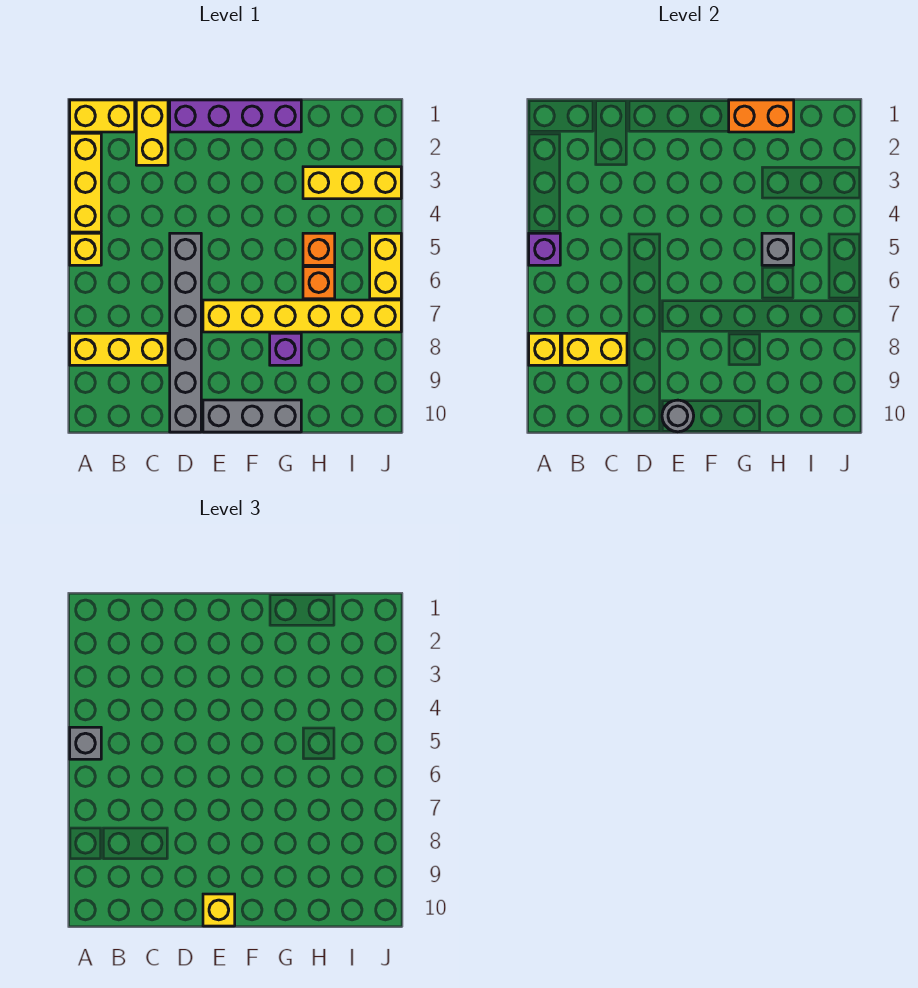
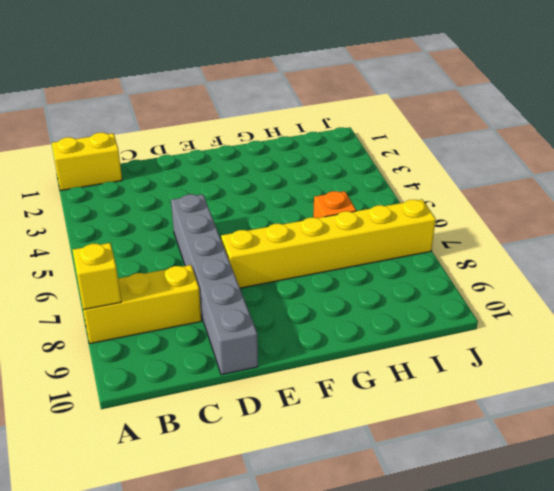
none -> yellow 1x3 brick [70,133,101,232]
none -> yellow 1x1 brick [70,233,101,265]
none -> yellow 1x2 brick [136,100,168,165]

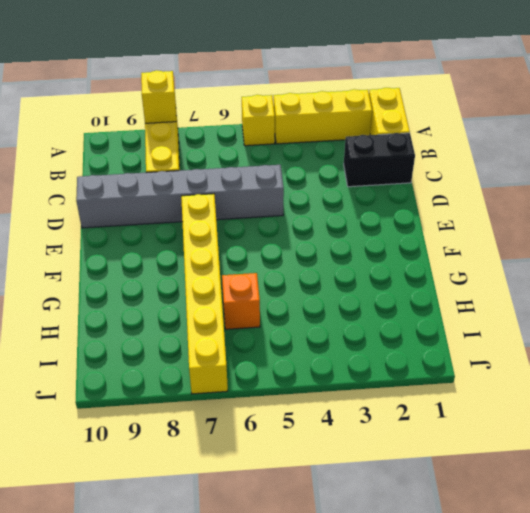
black 1x2 brick [344,133,415,187] -> yellow 1x2 brick [136,100,168,165]
none -> purple 1x4 brick [170,100,301,132]
none -> grey 1x3 brick [203,400,301,432]
none -> purple 1x1 brick [270,333,301,365]

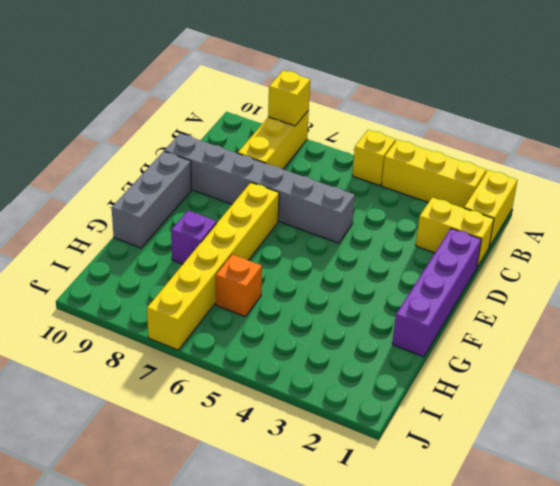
none -> yellow 1x3 brick [303,167,401,199]
none -> orange 1x1 brick [303,233,335,265]
none -> yellow 1x2 brick [370,233,401,299]

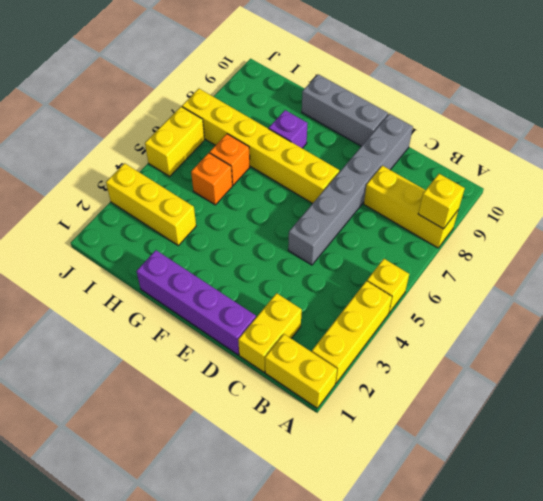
none -> purple 1x1 brick [529,233,560,265]
none -> yellow 1x2 brick [562,333,627,365]
none -> grey 1x1 round brick [662,400,694,432]

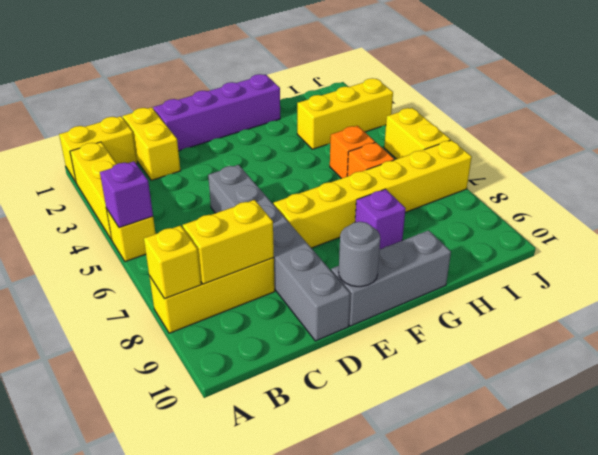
none -> orange 1x2 brick [729,100,794,132]
none -> grey 1x1 brick [762,233,794,265]
none -> grey 1x1 brick [70,727,101,759]

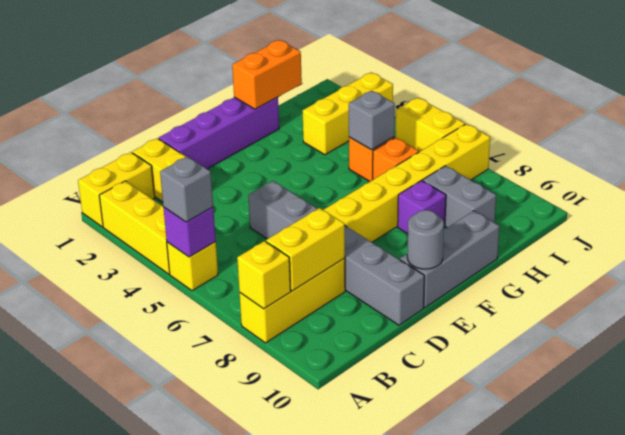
grey 1x2 brick [423,166,496,228] -> none
none -> yellow 1x1 brick [203,894,235,926]

